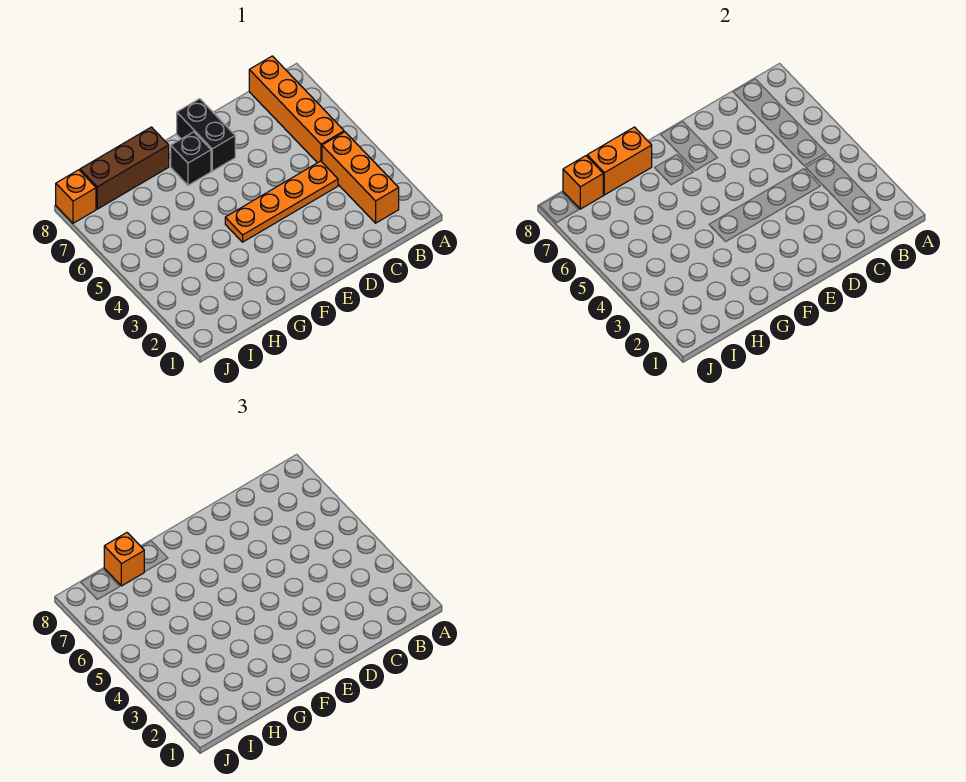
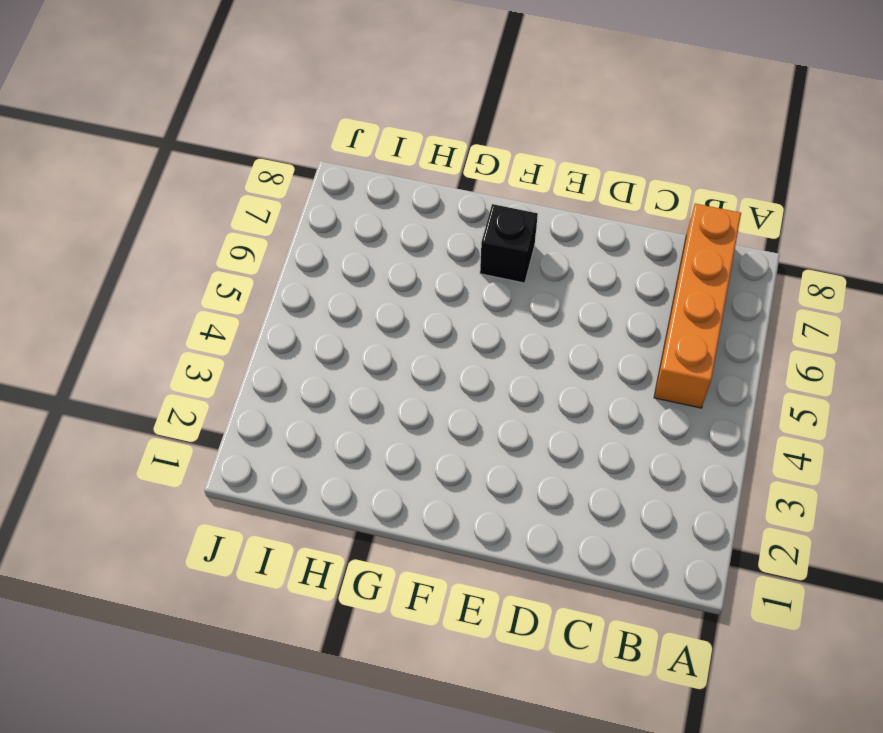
none -> orange 1x3 brick [322,132,399,223]
none -> orange 1x4 plate [225,161,338,242]

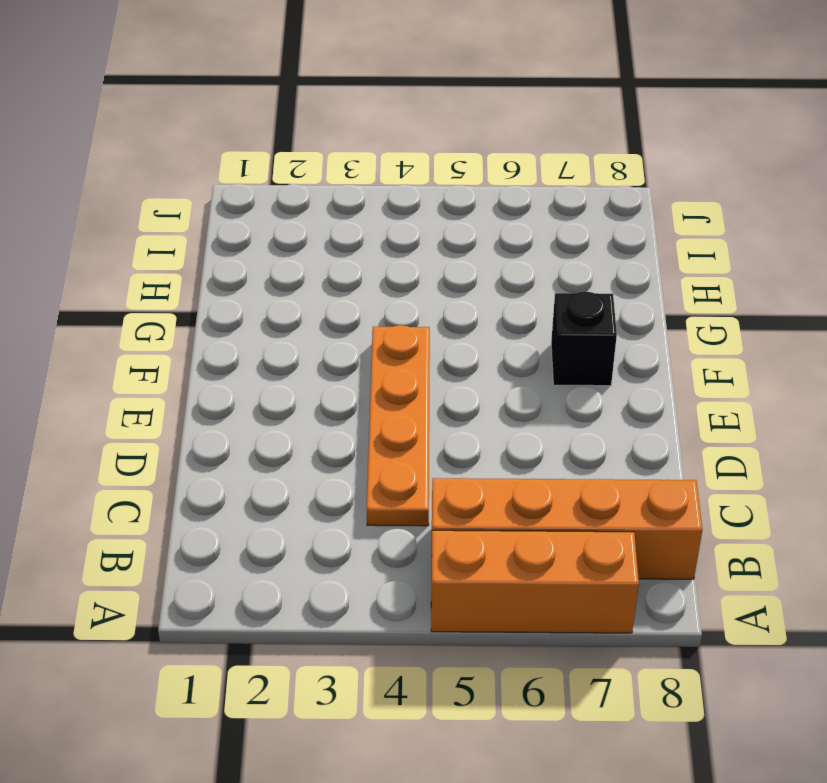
orange 1x3 brick [431,530,639,633] -> orange 1x3 brick moved to [322,132,399,223]
none -> black 1x2 brick [177,99,235,171]
none -> brown 1x3 brick [80,127,169,209]

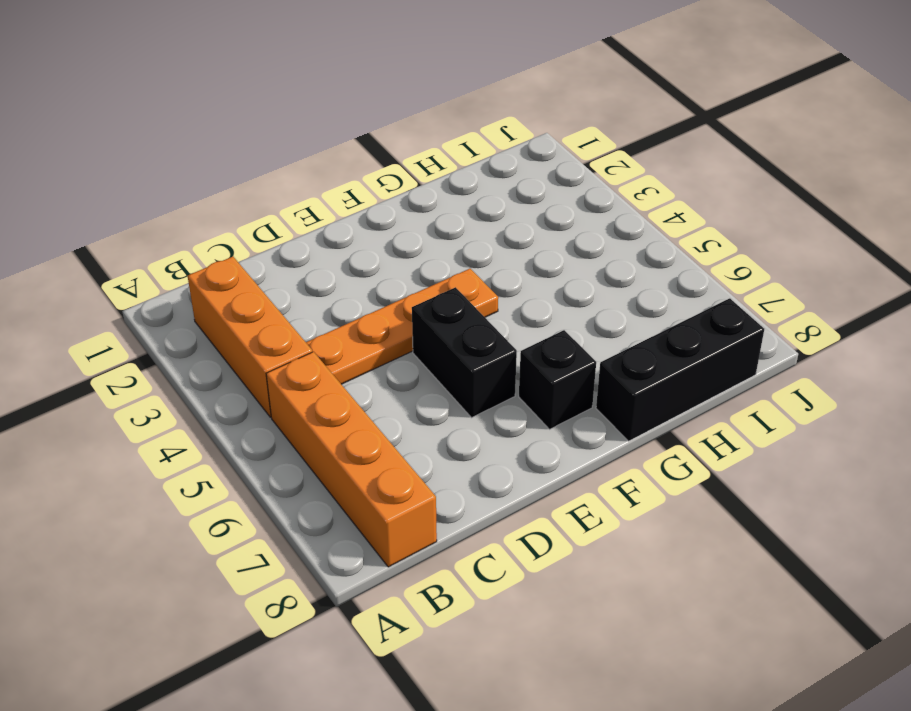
black 1x2 brick [412,287,517,418] -> black 1x2 brick moved to [177,99,235,171]
black 1x3 brick [596,298,764,441] -> brown 1x3 brick [80,127,169,209]
none -> orange 1x1 brick [56,170,96,223]
none -> orange 1x2 brick [587,127,652,195]

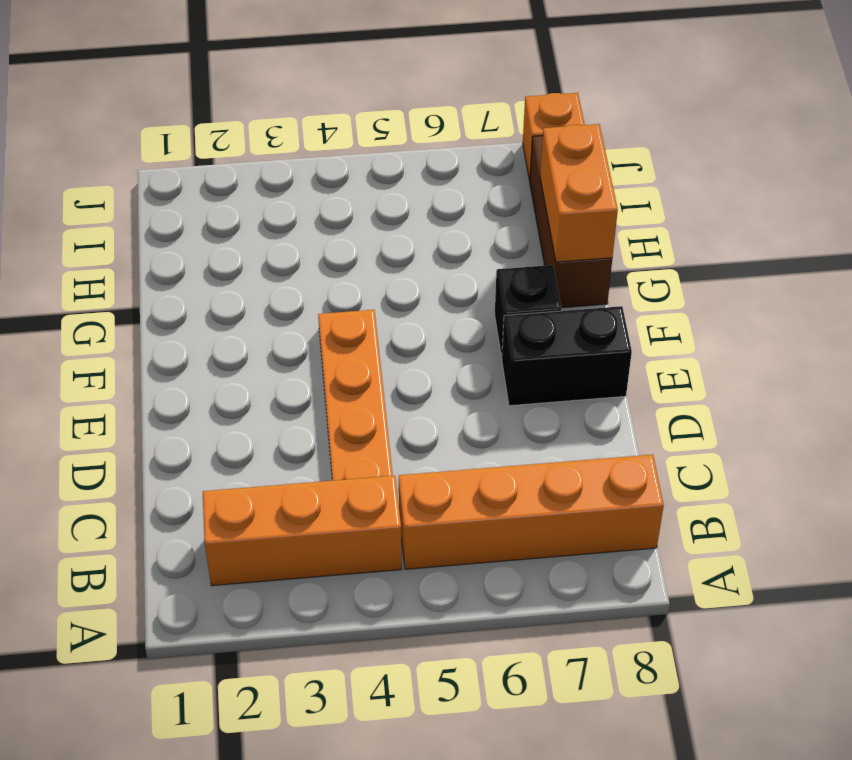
none -> orange 1x1 brick [563,156,603,209]
none -> orange 1x1 brick [104,533,144,586]

